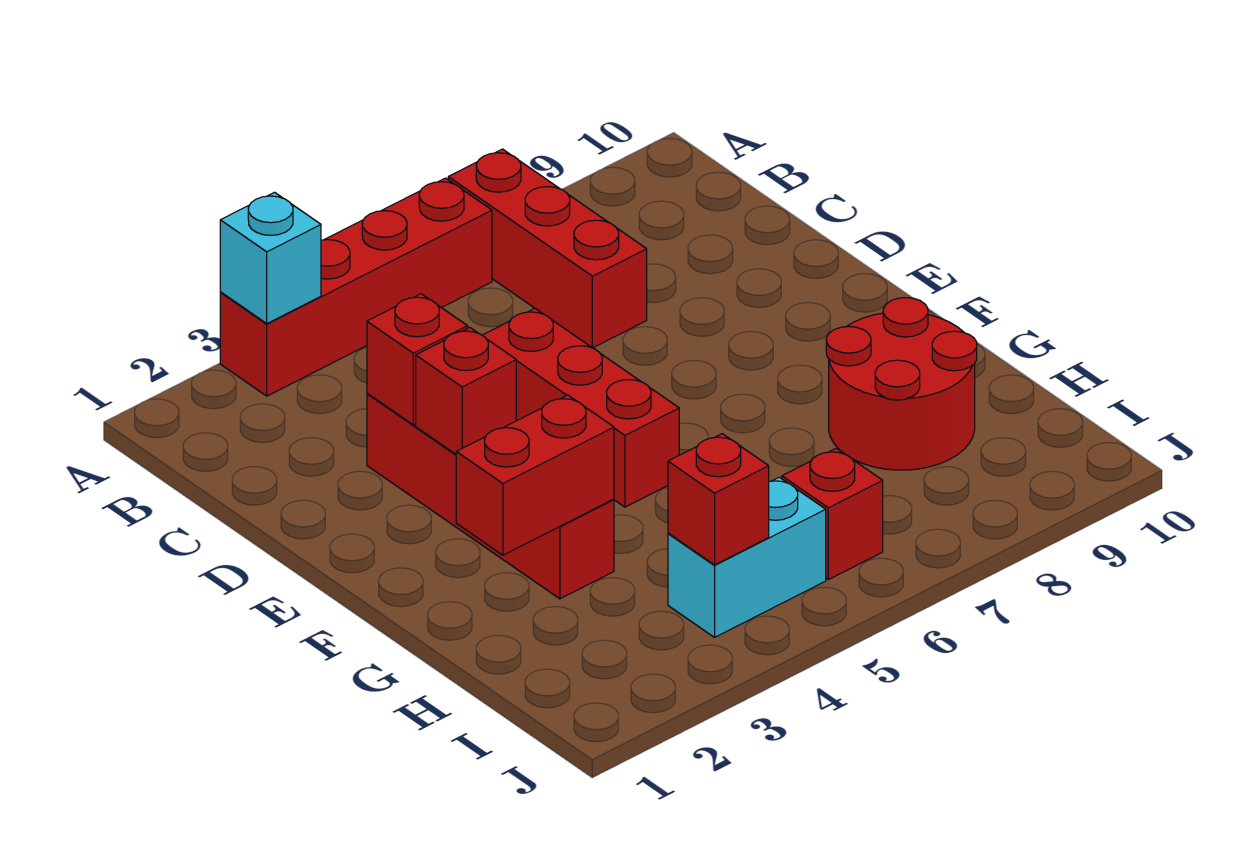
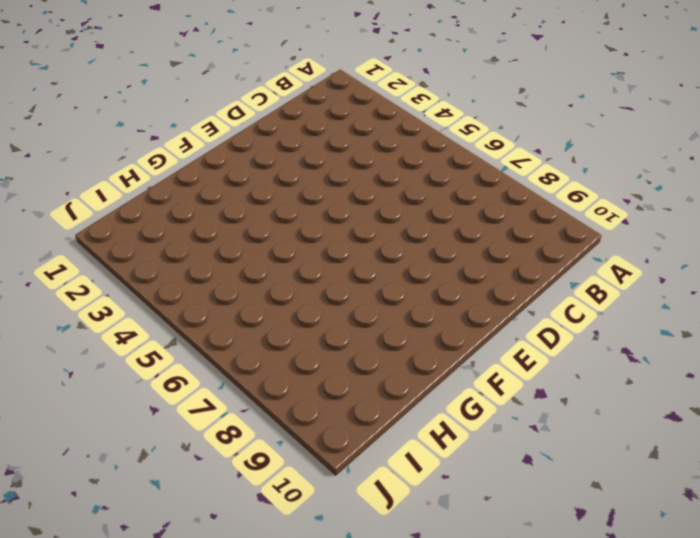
none -> red 1x4 brick [220,178,492,396]
none -> red 1x3 brick [448,149,647,348]
none -> red 1x4 brick [367,393,614,599]

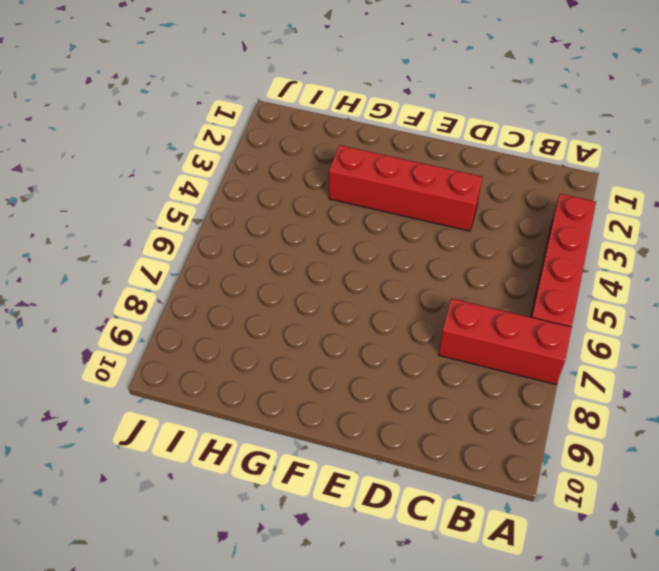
none -> red 1x3 brick [482,309,679,507]
none -> red 2x2 round brick [826,298,977,470]
none -> cyan 1x2 brick [668,477,826,637]

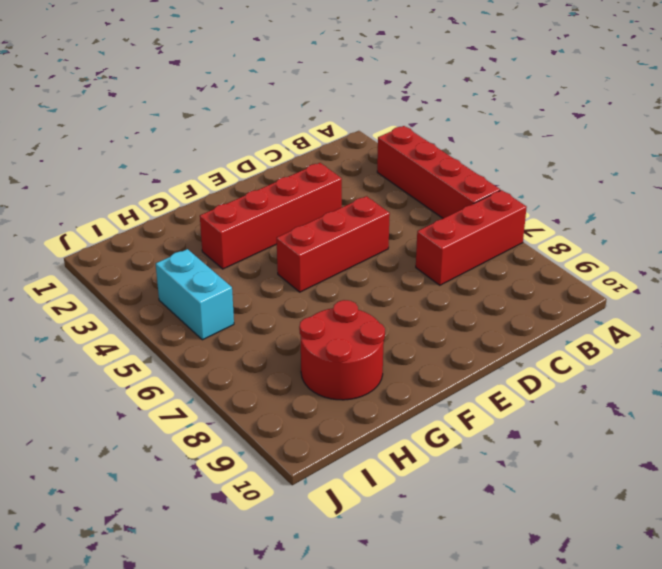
none -> red 1x1 brick [782,448,883,580]
none -> cyan 1x1 brick [220,192,321,323]
none -> red 1x1 brick [367,294,468,425]

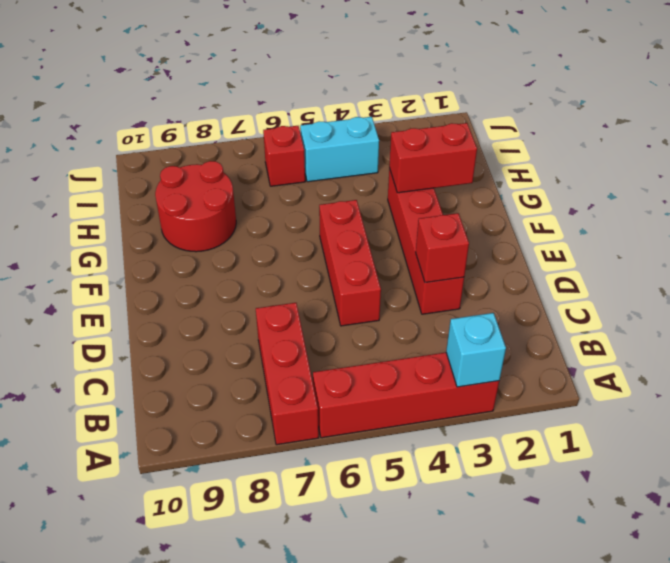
none -> red 1x1 brick [416,328,516,454]
none -> red 1x1 brick [668,434,769,565]

